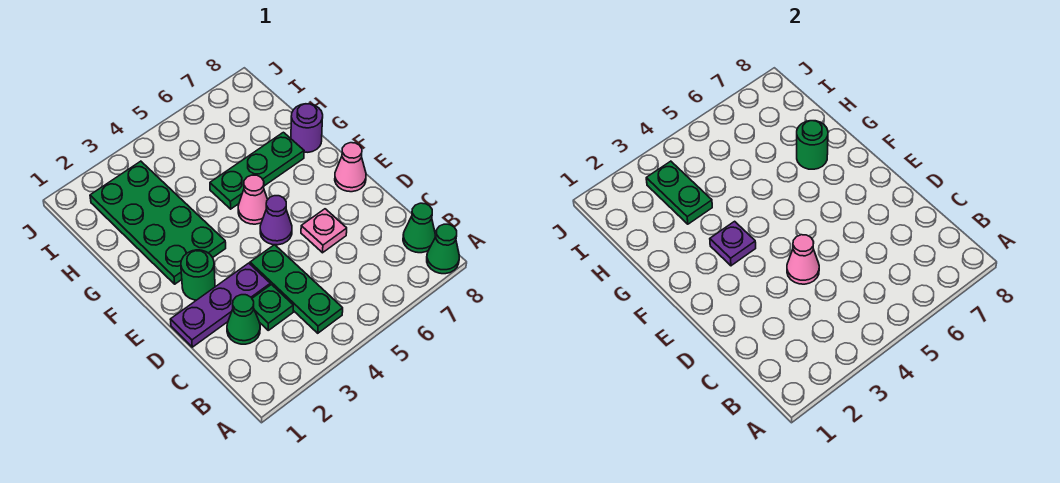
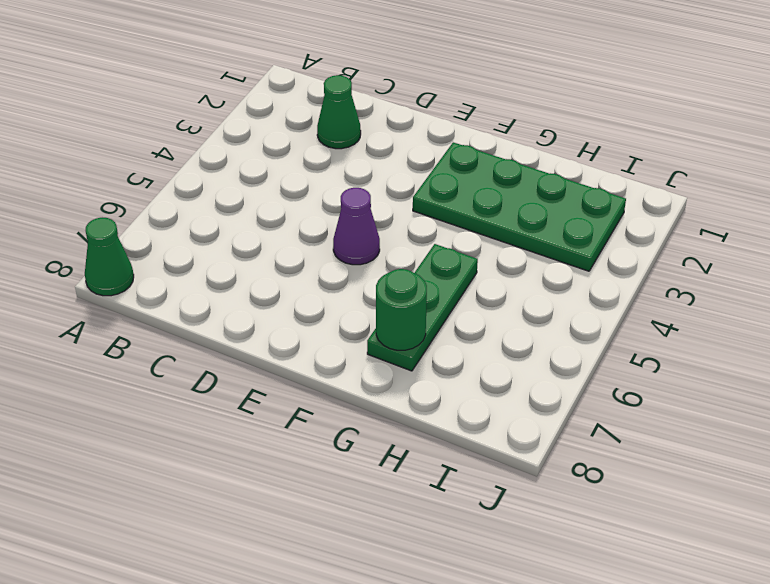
none -> green 1x3 plate [250,245,343,333]
none -> green 1x1 cone [403,203,435,253]
none -> green 1x1 plate [252,285,293,330]

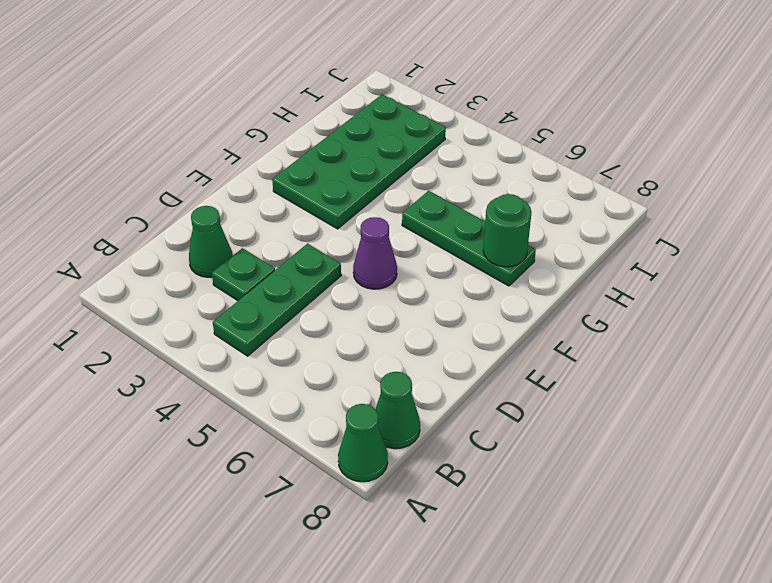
none -> purple 1x3 plate [170,263,270,347]
none -> pink 1x1 plate [301,209,347,253]
none -> green 1x1 round brick [181,250,215,300]

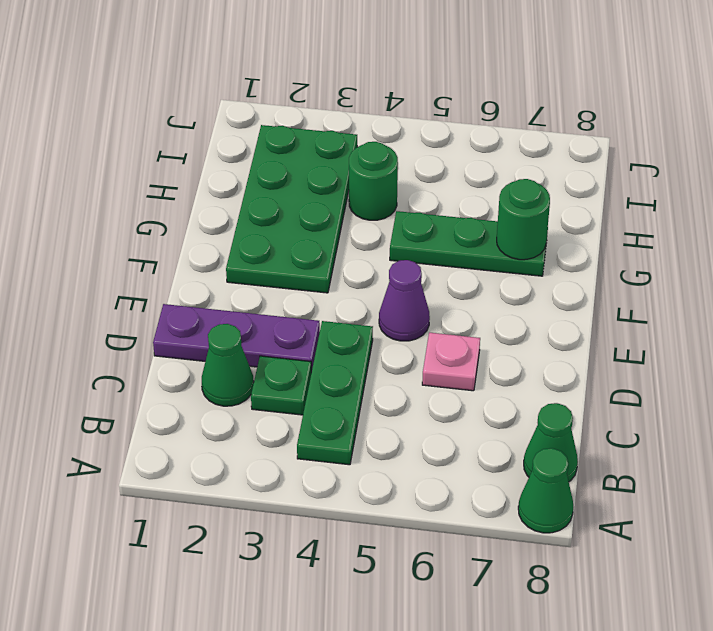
green 1x1 round brick [349,142,398,220] -> green 1x1 round brick moved to [181,250,215,300]
none -> pink 1x1 cone [335,143,366,192]
none -> pink 1x1 cone [238,175,268,224]
none -> purple 1x1 round brick [291,104,323,152]

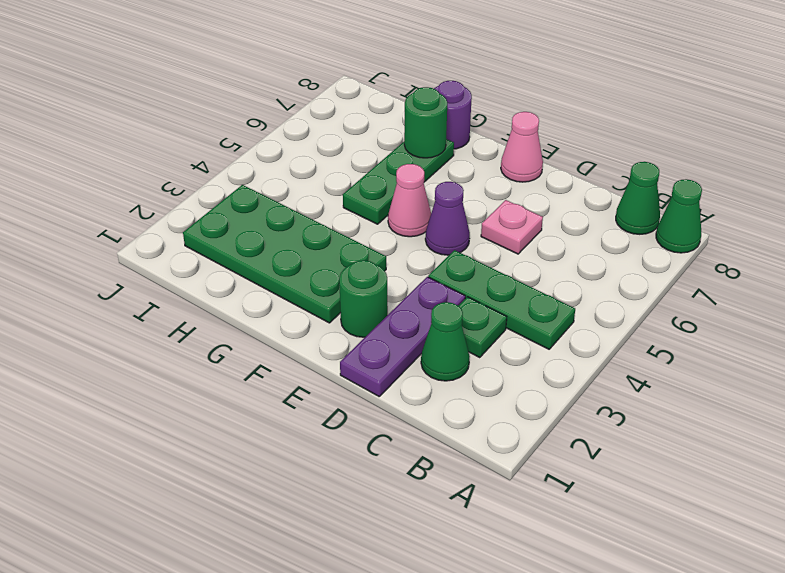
none -> pink 1x1 cone [787,235,819,284]
none -> purple 1x1 plate [710,221,756,266]
none -> green 1x2 plate [646,161,712,224]

